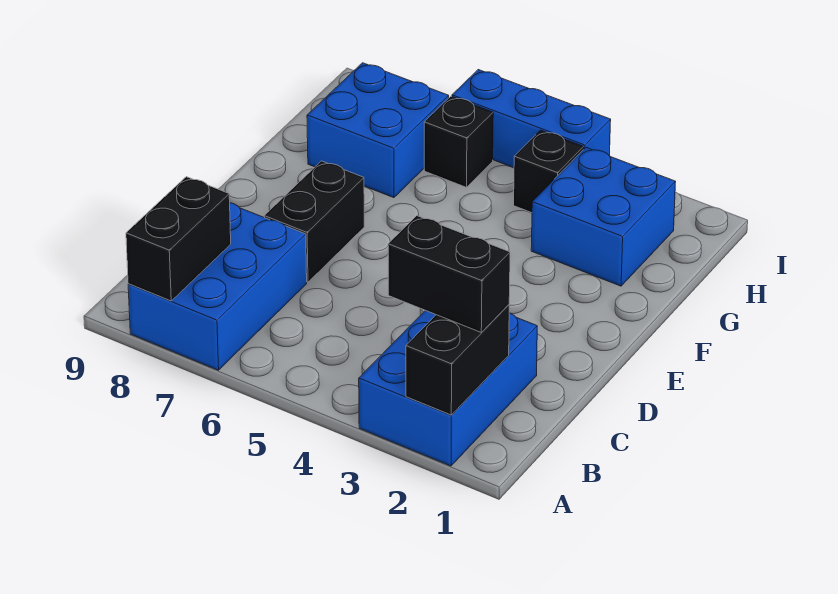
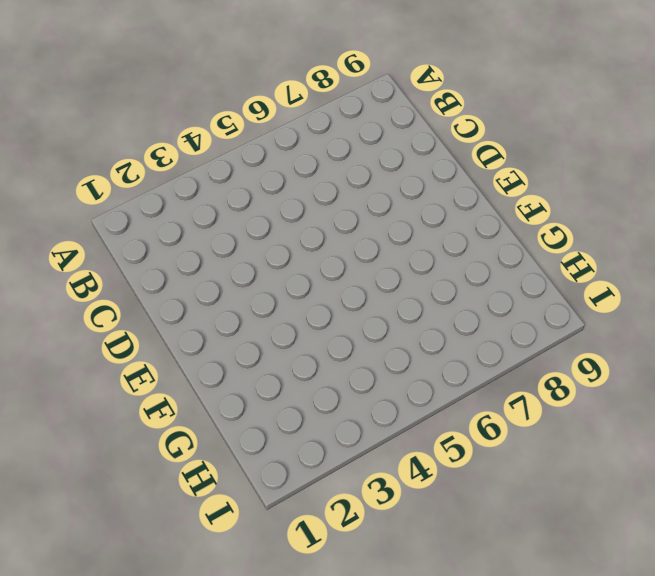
none -> blue 2x3 brick [359,310,537,466]
none -> blue 2x3 brick [128,203,307,370]

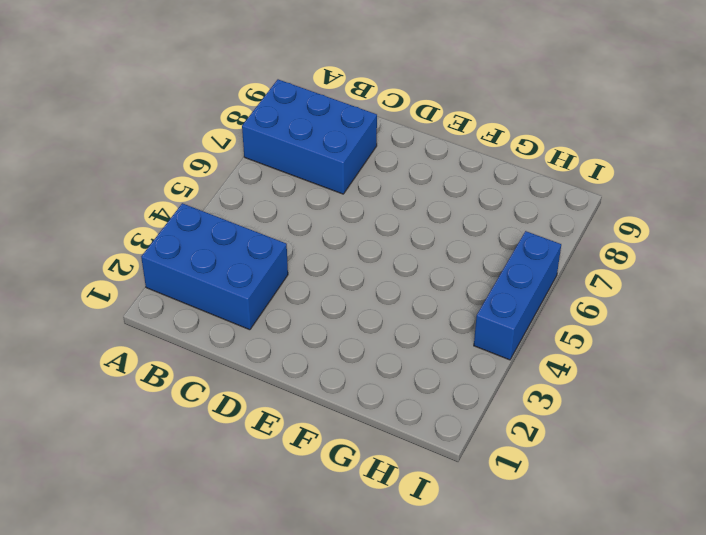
none -> black 1x2 brick [264,161,364,282]
none -> blue 2x2 brick [531,148,675,286]

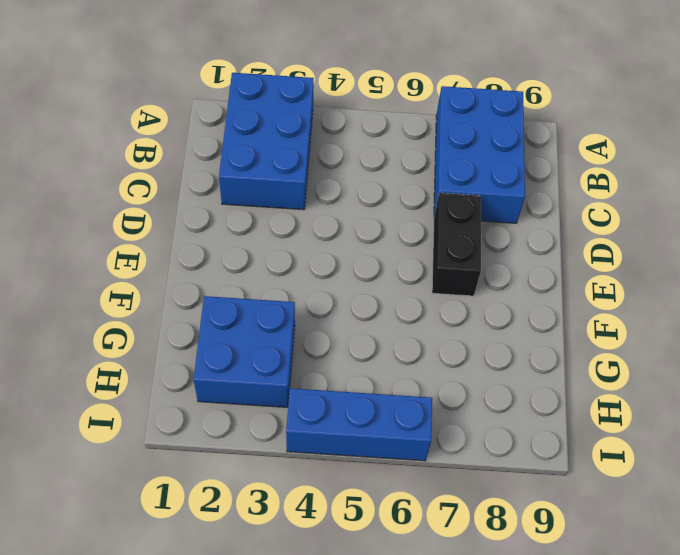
none -> blue 2x2 brick [307,63,449,198]
none -> black 1x1 brick [514,130,584,213]

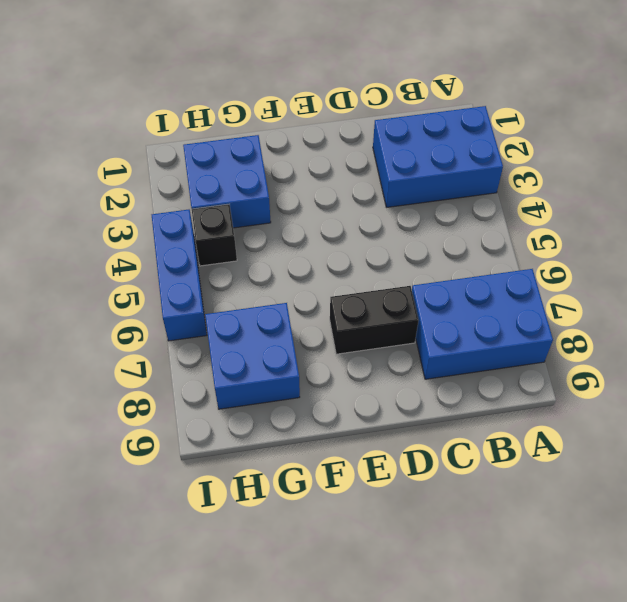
none -> black 1x1 brick [424,96,493,187]
none -> black 1x2 brick [406,305,509,415]

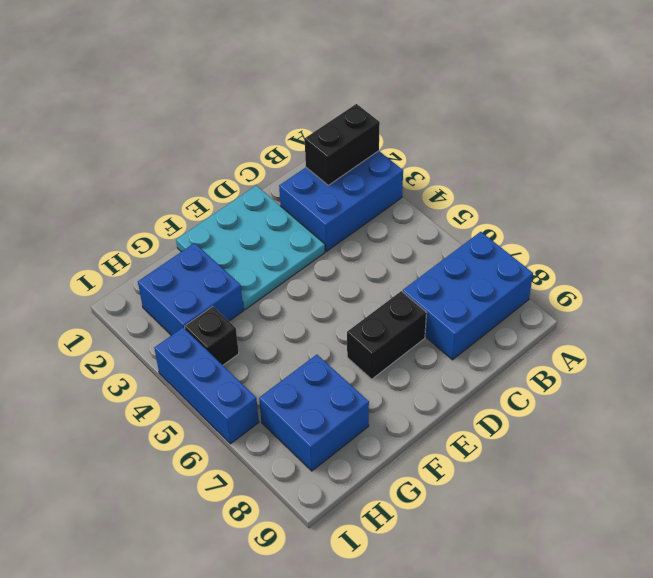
cyan 3x3 plate [176,186,325,310] -> none
none -> black 1x1 brick [424,96,493,187]
none -> black 1x2 brick [126,177,231,301]

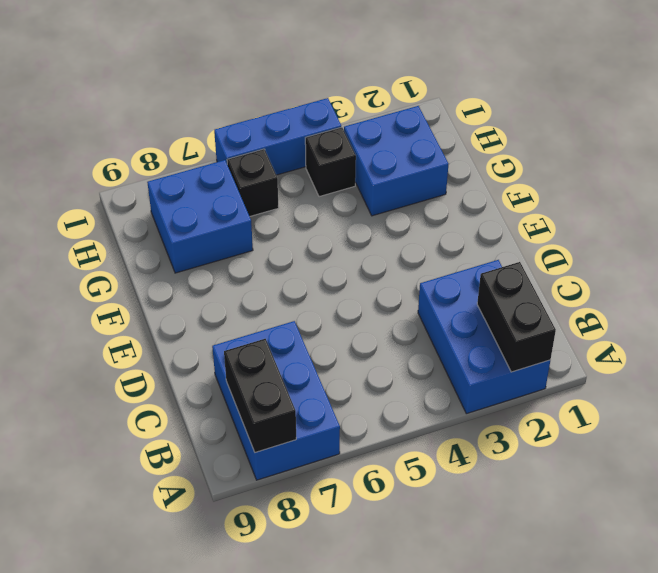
none -> black 1x2 brick [264,161,364,282]
none -> black 1x2 brick [388,216,510,333]

